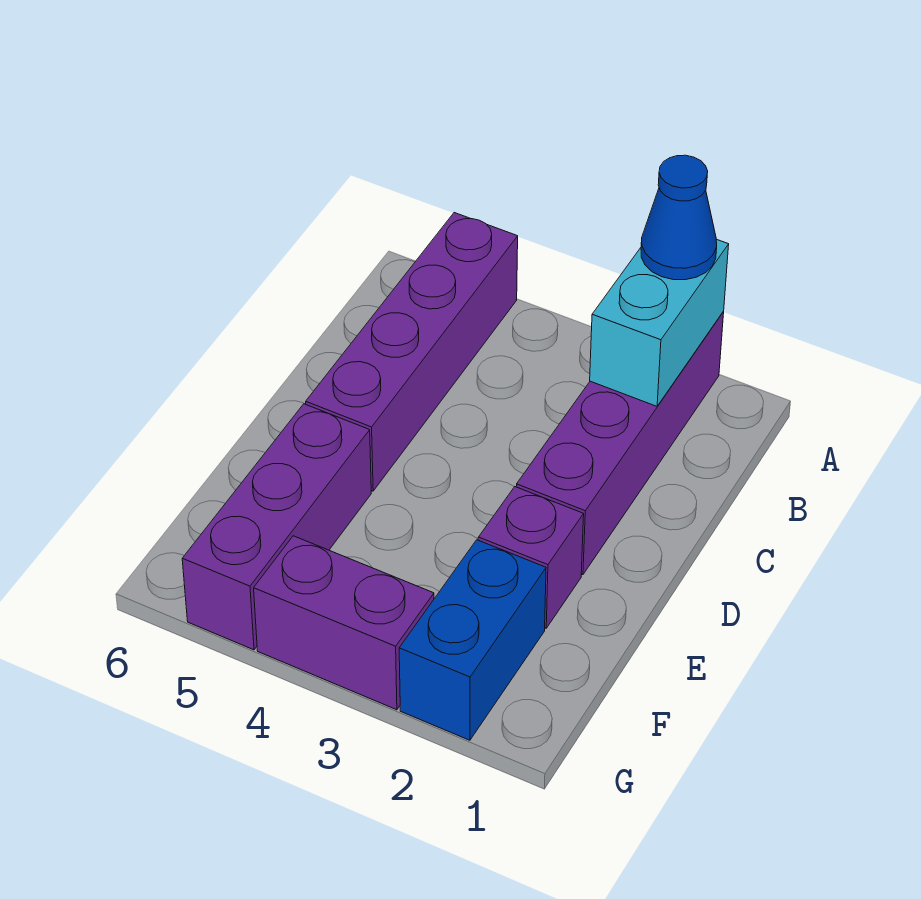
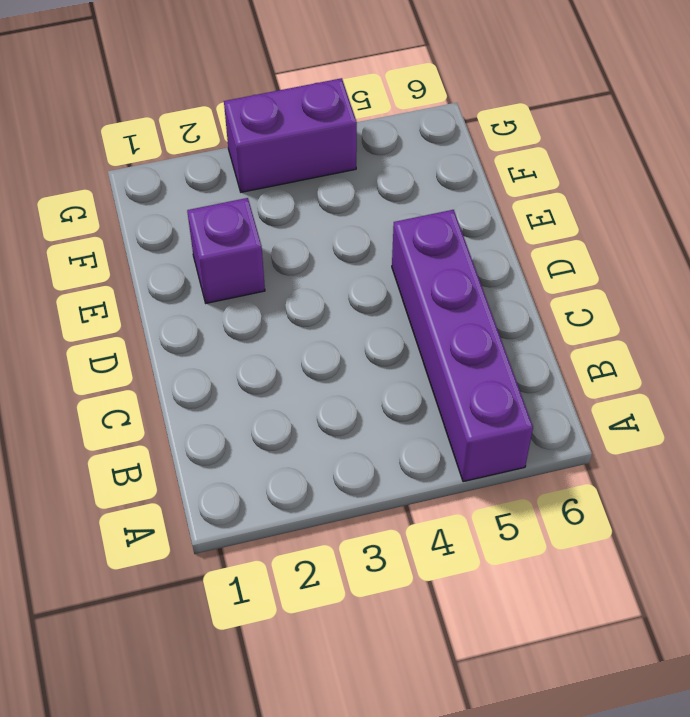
none -> purple 1x4 brick [516,312,724,575]
none -> purple 1x3 brick [182,404,371,650]

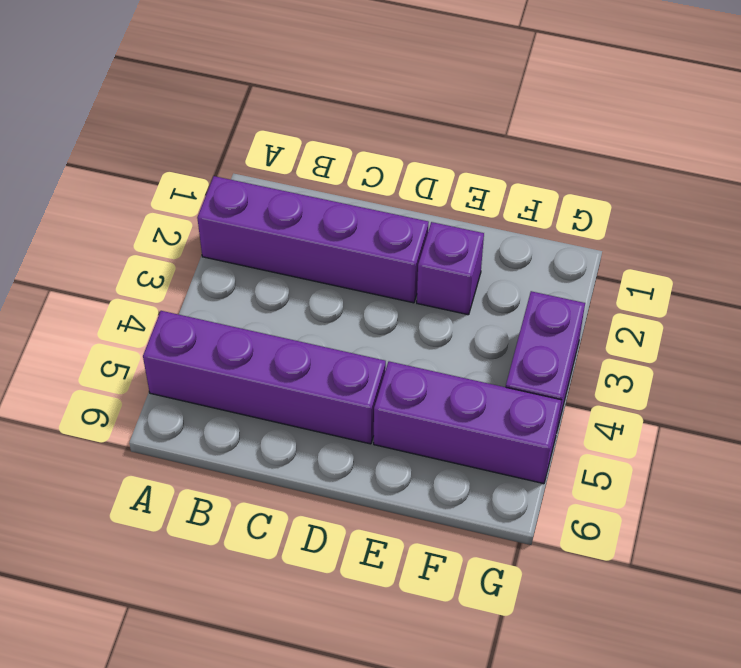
none -> blue 1x2 brick [399,540,546,740]
none -> cyan 1x2 brick [590,239,729,406]

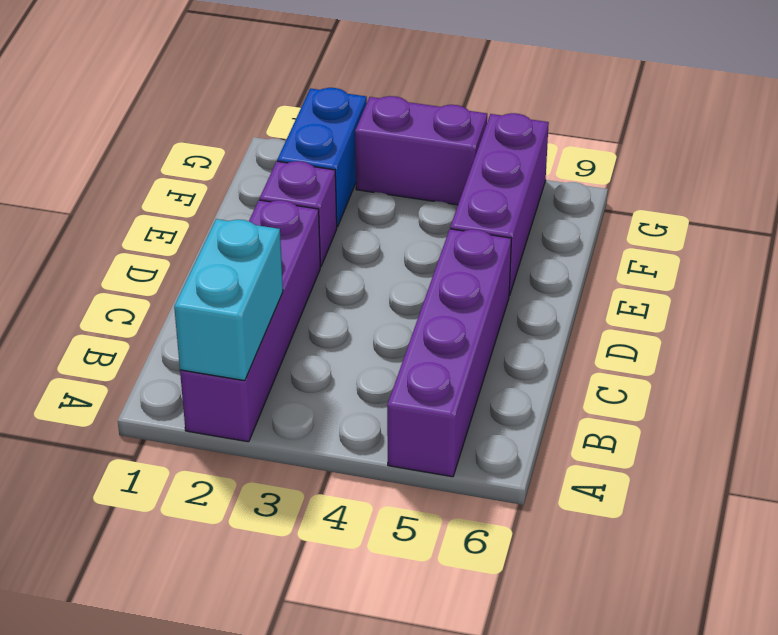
none -> blue 1x1 cone [641,155,717,280]

